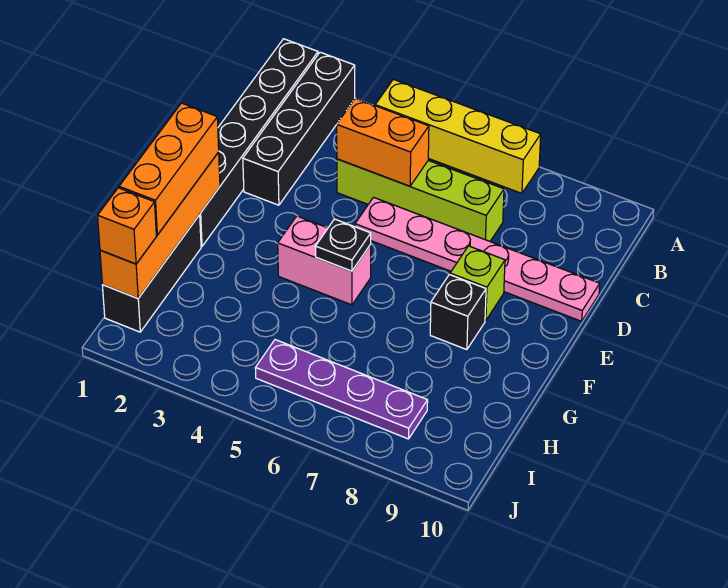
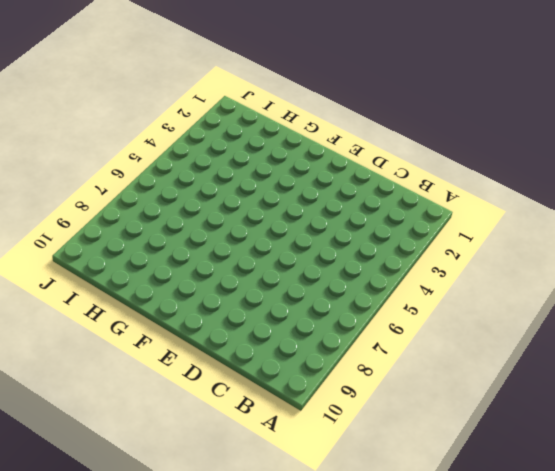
none -> black 1x6 brick [200,39,318,246]
none -> black 1x4 brick [243,52,355,205]
none -> yellow 1x4 brick [375,79,541,193]

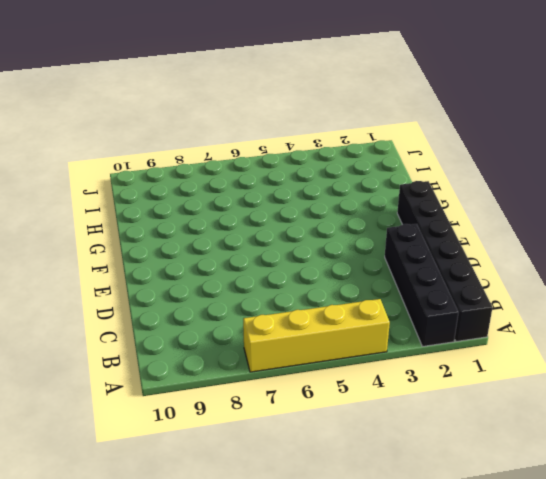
none -> lime 1x4 brick [337,159,504,241]
none -> pink 1x6 plate [355,197,600,321]
none -> lime 1x1 brick [450,246,505,321]

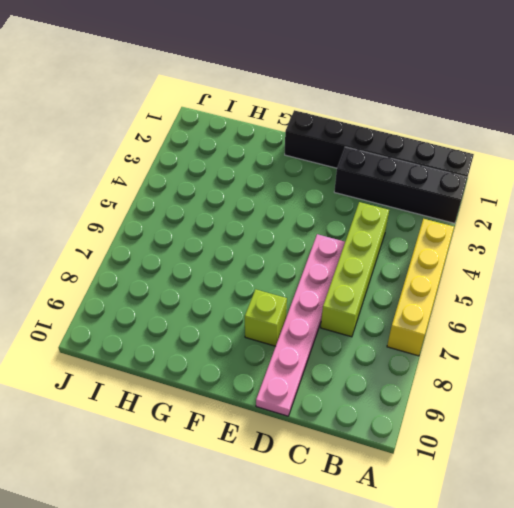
none -> pink 1x2 brick [278,216,371,305]
none -> black 1x1 brick [430,275,486,350]
none -> black 1x3 brick [102,215,201,332]

